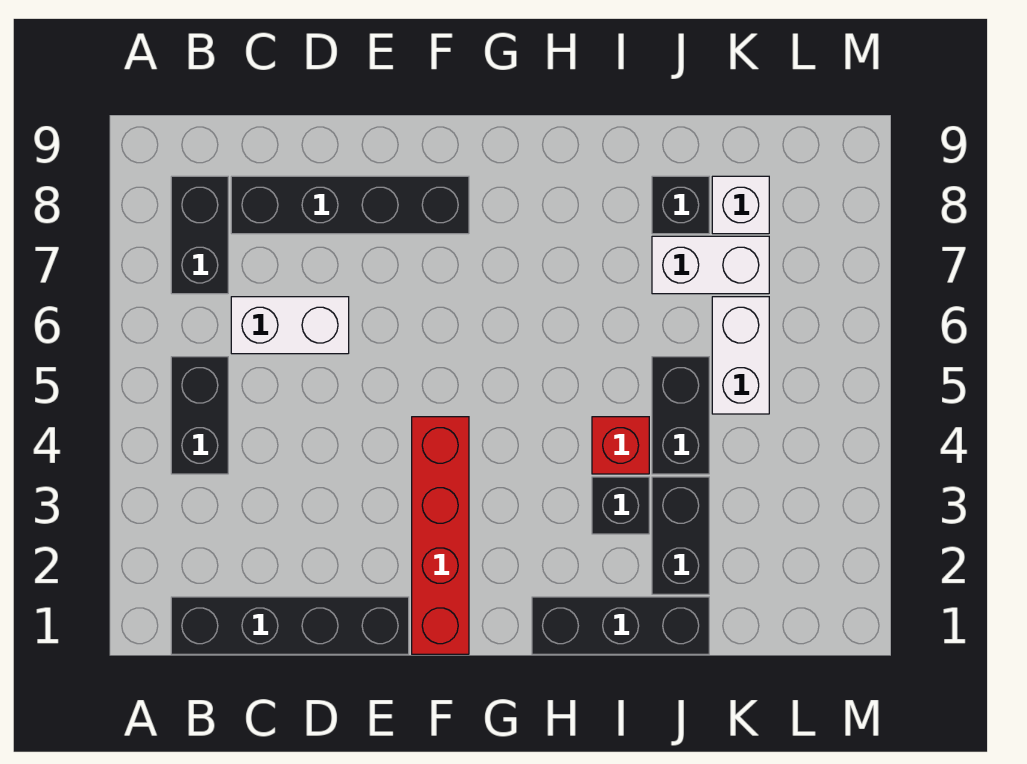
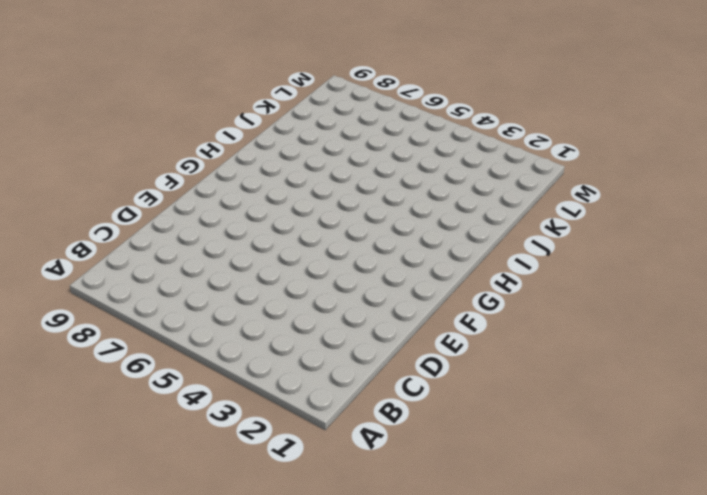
none -> black 1x4 brick [171,597,409,654]
none -> black 1x2 brick [171,357,228,474]
none -> black 1x2 brick [171,176,228,294]

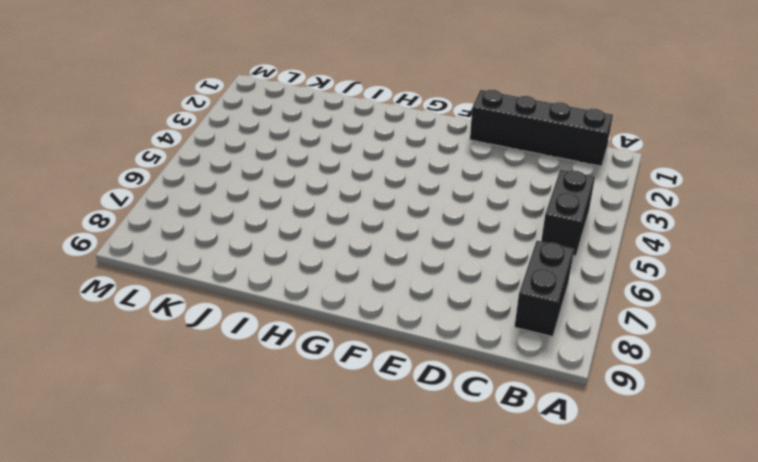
none -> white 1x2 brick [231,297,349,354]
none -> black 1x4 brick [231,176,469,234]
none -> red 1x4 brick [412,417,469,654]

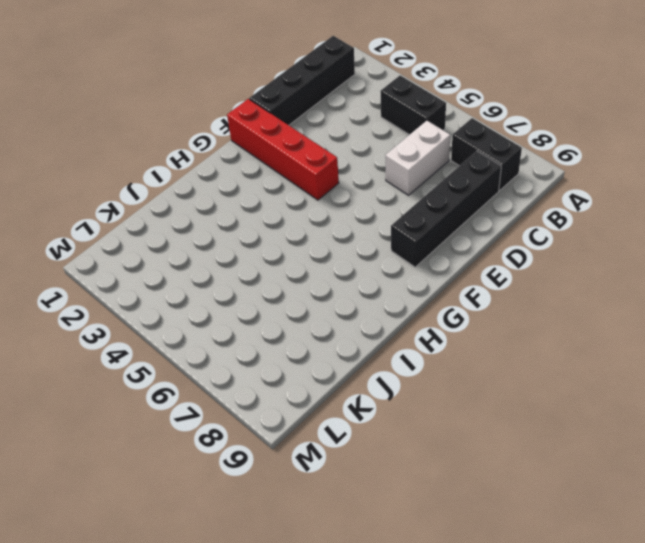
none -> black 1x3 brick [532,597,709,654]
none -> black 1x1 brick [592,477,649,534]
none -> red 1x1 brick [592,417,649,474]

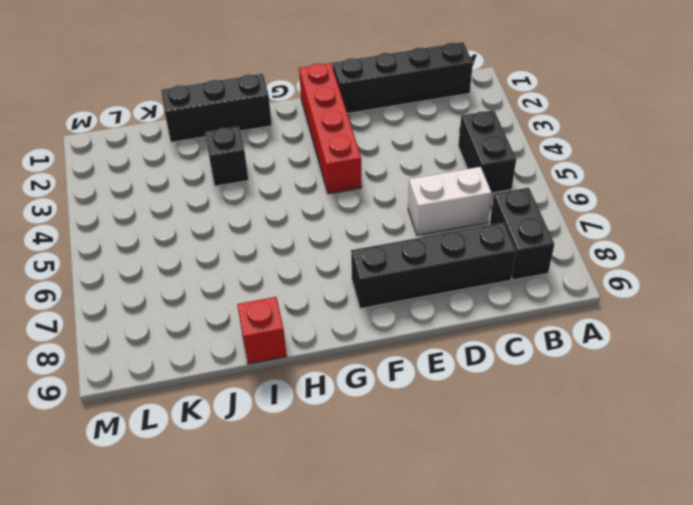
red 1x1 brick [237,297,287,364] -> red 1x1 brick moved to [592,417,649,474]
none -> black 1x2 brick [652,477,709,594]
none -> black 1x2 brick [652,357,709,474]
none -> white 1x2 brick [652,236,769,294]

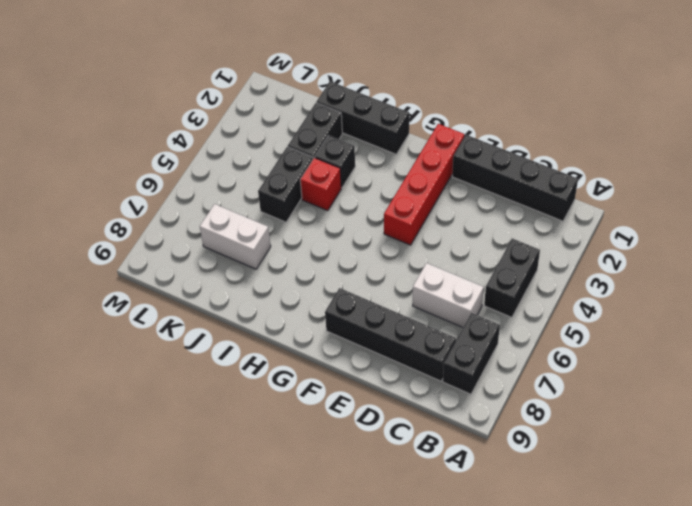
none -> black 1x1 brick [652,176,709,234]
none -> white 1x2 brick [712,297,769,414]
none -> white 1x1 brick [712,176,769,234]

